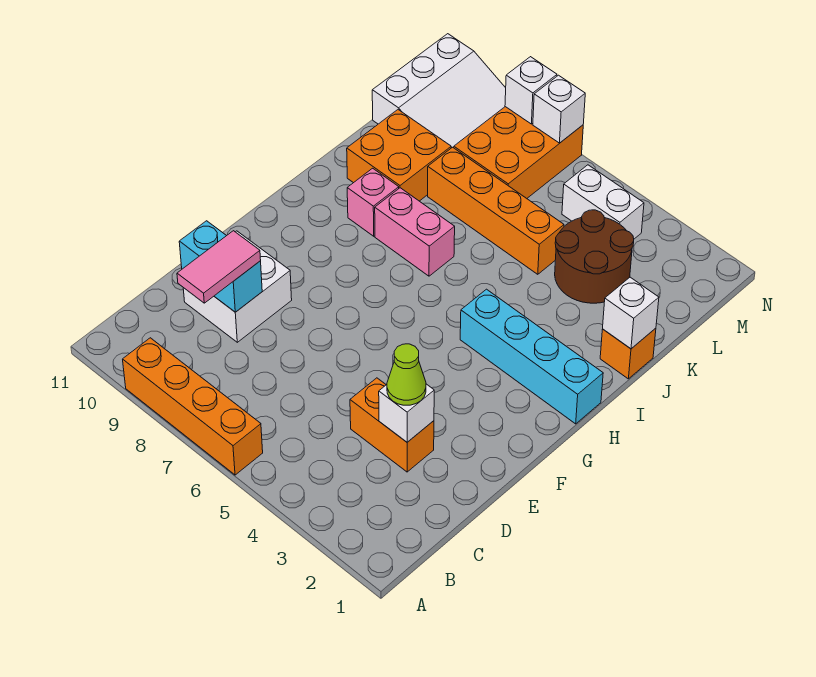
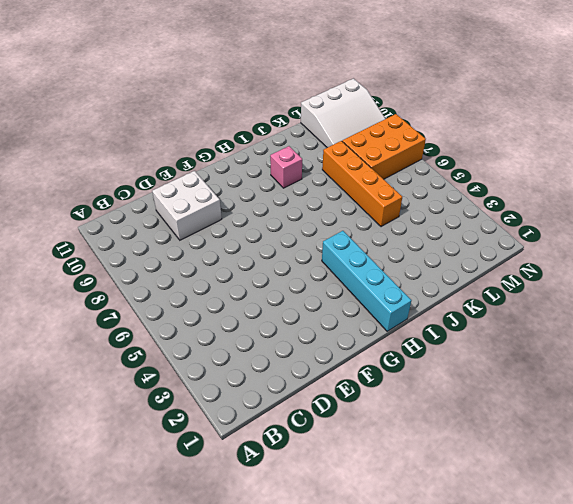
none -> orange 1x4 brick [123,338,263,475]
none -> orange 1x2 brick [350,378,434,472]
none -> pink 1x2 brick [375,188,455,276]

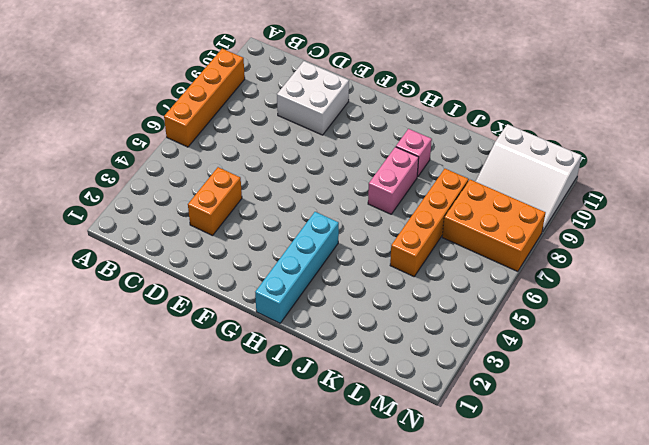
none -> orange 1x1 brick [600,328,656,379]
none -> orange 2x2 brick [347,110,451,201]
none -> brown 2x2 round brick [555,210,634,303]

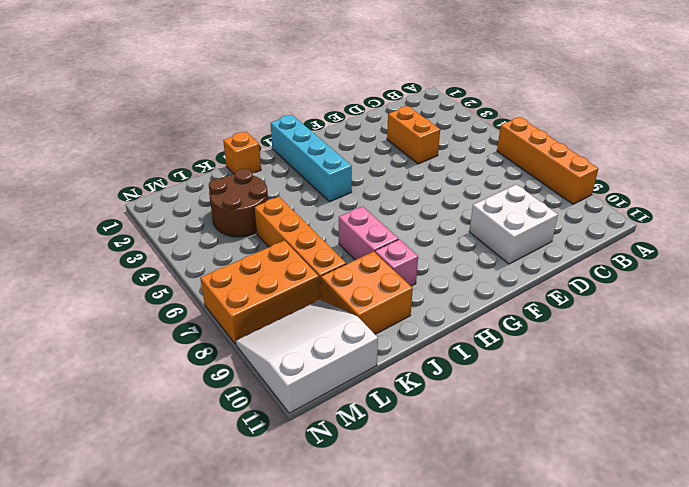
none -> white 1x2 brick [562,165,644,239]
none -> white 1x1 brick [379,384,434,442]
none -> cyan 1x2 brick [179,221,262,312]

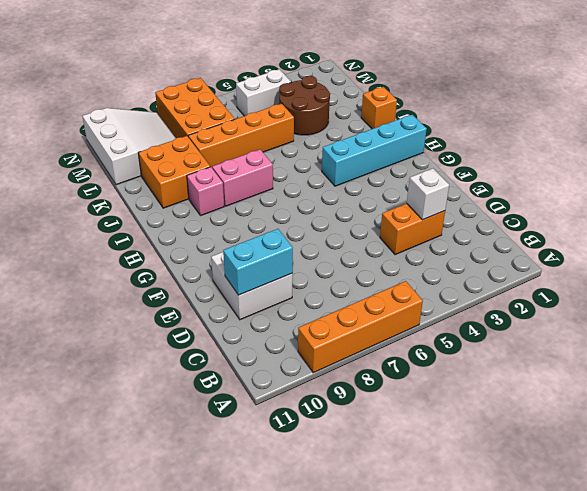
none -> white 1x1 brick [603,277,659,349]
none -> white 1x1 brick [533,75,585,143]
none -> white 1x1 brick [505,57,557,124]

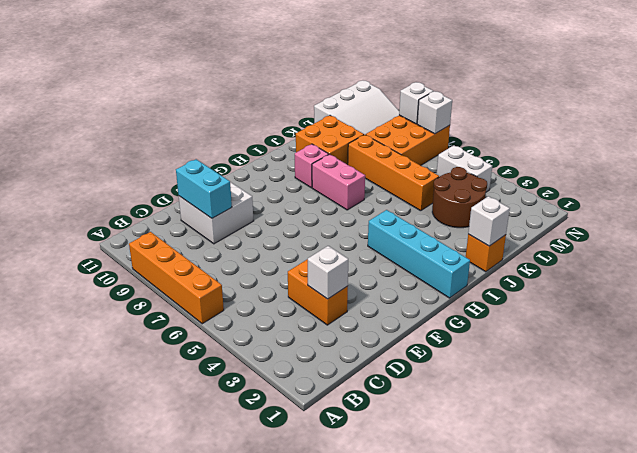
none -> pink 1x2 tile [177,231,261,303]
none -> lime 1x1 cone [387,344,426,405]

